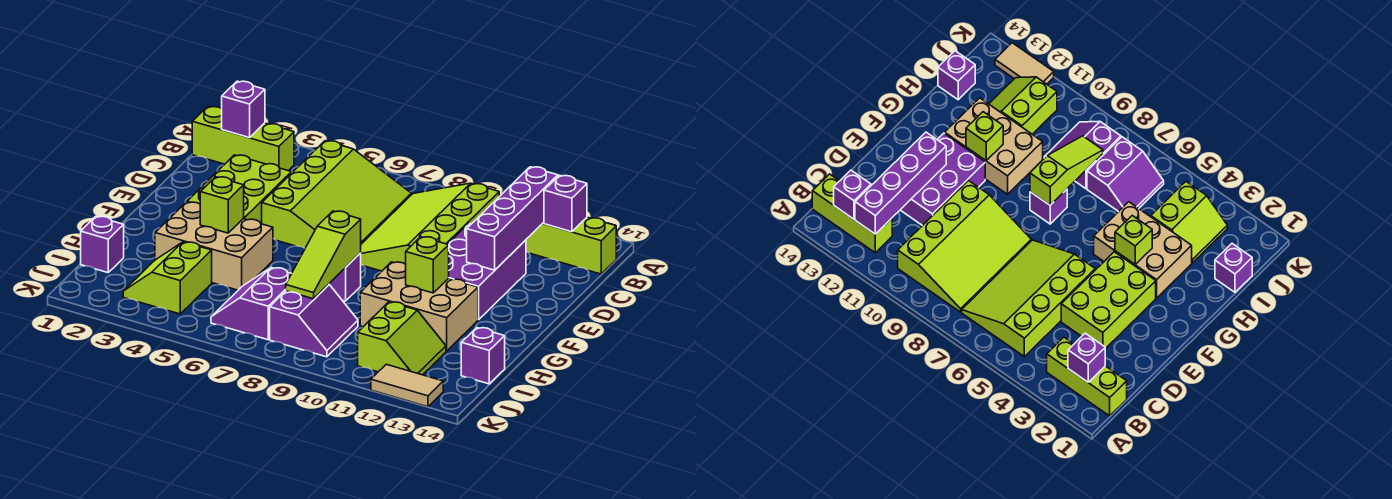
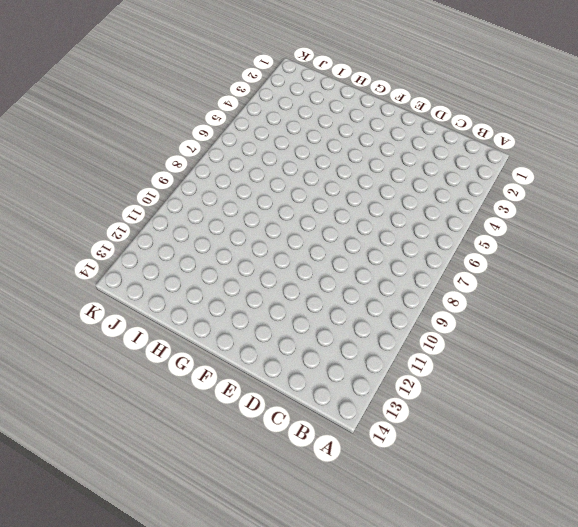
none -> lime 1x3 brick [192,107,294,171]
none -> lime 3x4 slope [262,141,411,248]
none -> lime 3x4 slope [361,183,499,271]

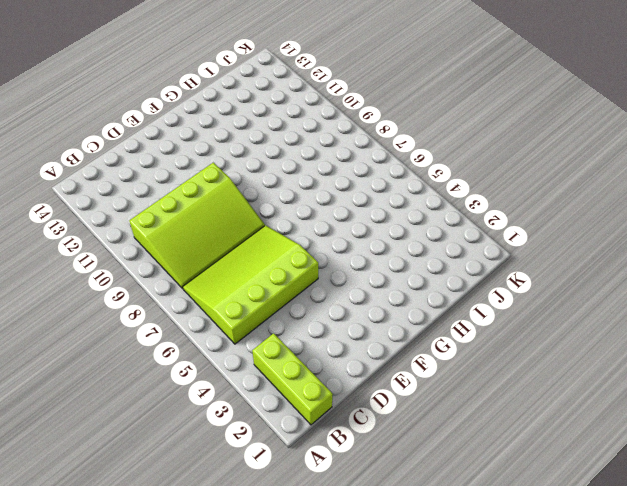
none -> lime 1x3 brick [526,217,616,274]
none -> lime 2x3 brick [187,155,291,224]
none -> purple 2x3 brick [448,224,526,320]

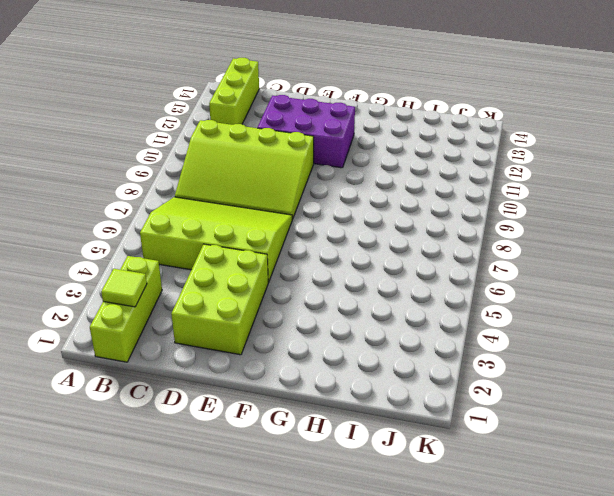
lime 1x1 tile [101,269,147,307] -> purple 1x1 brick [222,81,265,138]
lime 2x3 brick [171,244,268,355] -> lime 2x3 brick turned to [187,155,291,224]
none -> tan 2x3 brick [155,202,273,290]
none -> purple 1x1 brick [329,253,361,301]
none -> tan 2x3 brick [360,262,478,351]

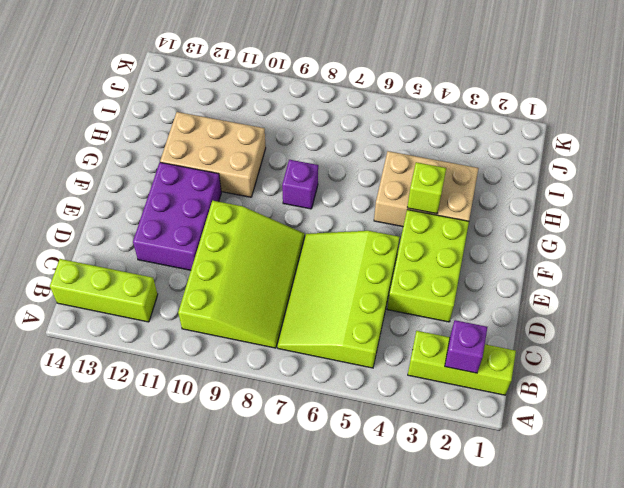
none -> purple 1x1 brick [81,216,124,273]
none -> lime 2x2 slope [123,242,212,314]
none -> purple 2x2 slope [211,268,291,340]

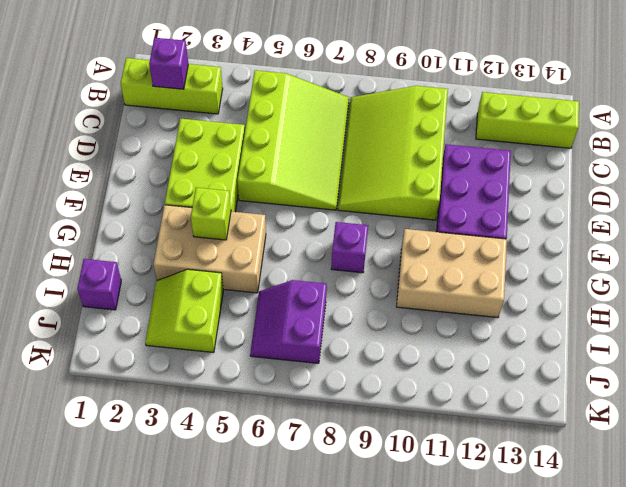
none -> purple 2x2 slope [270,284,358,357]
none -> lime 2x2 slope [358,302,446,375]
none -> purple 1x1 brick [461,328,505,384]

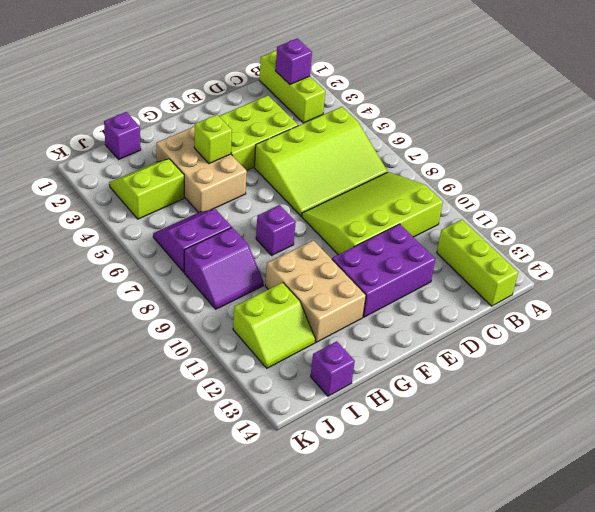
none -> tan 1x2 tile [371,364,443,407]
none -> purple 1x4 brick [467,167,558,270]
none -> purple 1x1 brick [544,175,587,232]

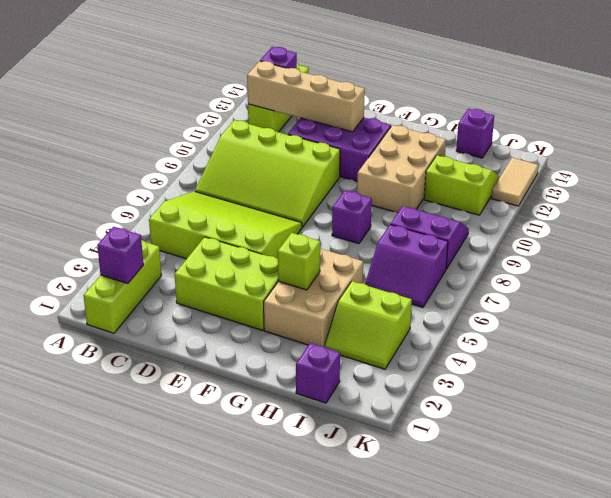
tan 1x4 brick [247,61,365,132] -> purple 1x4 brick [467,167,558,270]
none -> lime 1x3 slope [286,211,361,299]
none -> lime 1x1 brick [406,237,449,293]

